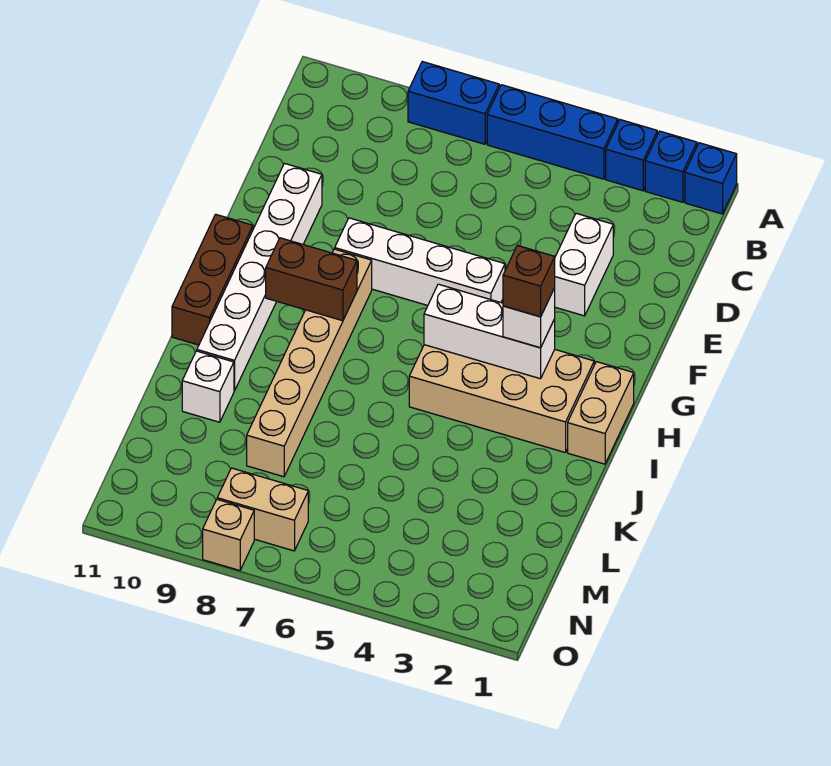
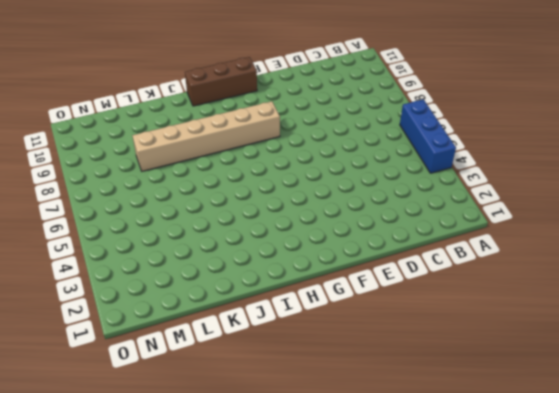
none -> blue 1x1 brick [685,143,737,214]
none -> blue 1x1 brick [645,131,697,202]
none -> blue 1x1 brick [606,120,657,191]

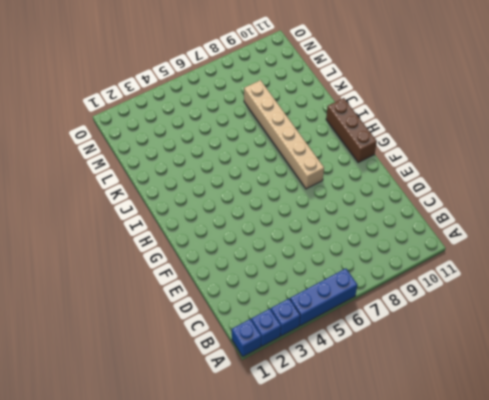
none -> blue 1x2 brick [408,62,499,144]
none -> white 1x2 brick [555,213,613,316]
none -> white 1x6 brick [197,163,322,391]

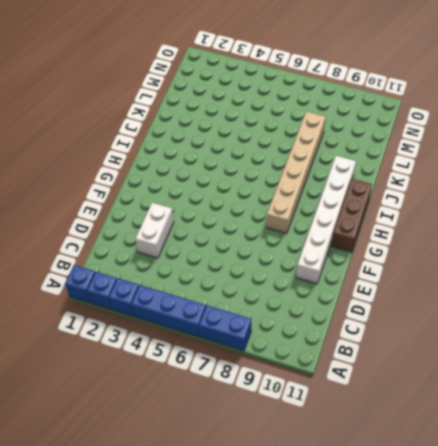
none -> white 1x4 brick [335,218,505,305]
none -> tan 1x2 brick [568,362,634,464]
none -> tan 2x4 brick [409,345,594,453]

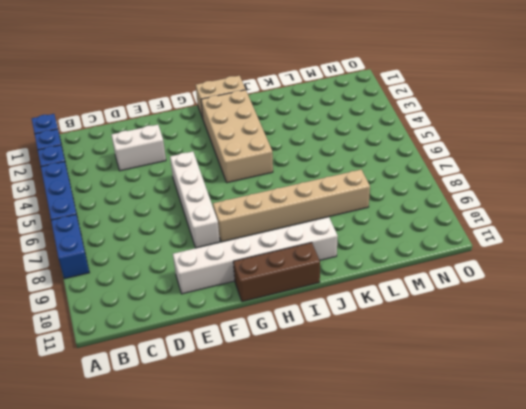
none -> white 1x1 brick [182,351,234,422]
none -> tan 1x2 brick [217,468,308,551]
none -> tan 1x1 brick [203,499,254,570]

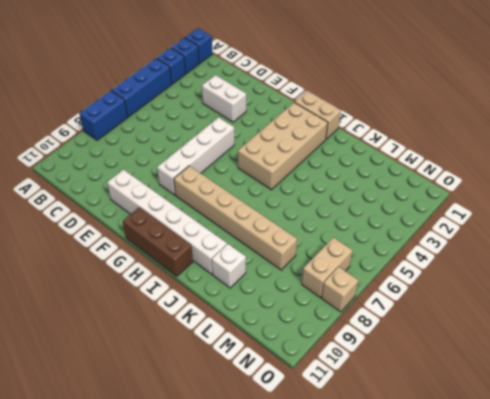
none -> white 1x3 brick [424,284,555,379]
none -> brown 1x2 brick [266,238,357,321]
none -> white 1x1 brick [503,288,555,348]

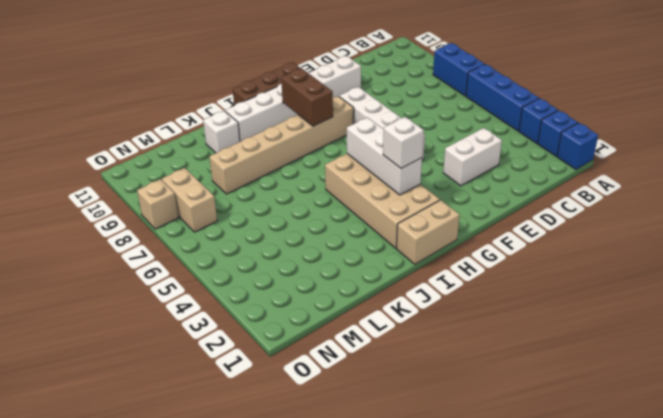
none -> brown 1x1 brick [503,245,555,317]

